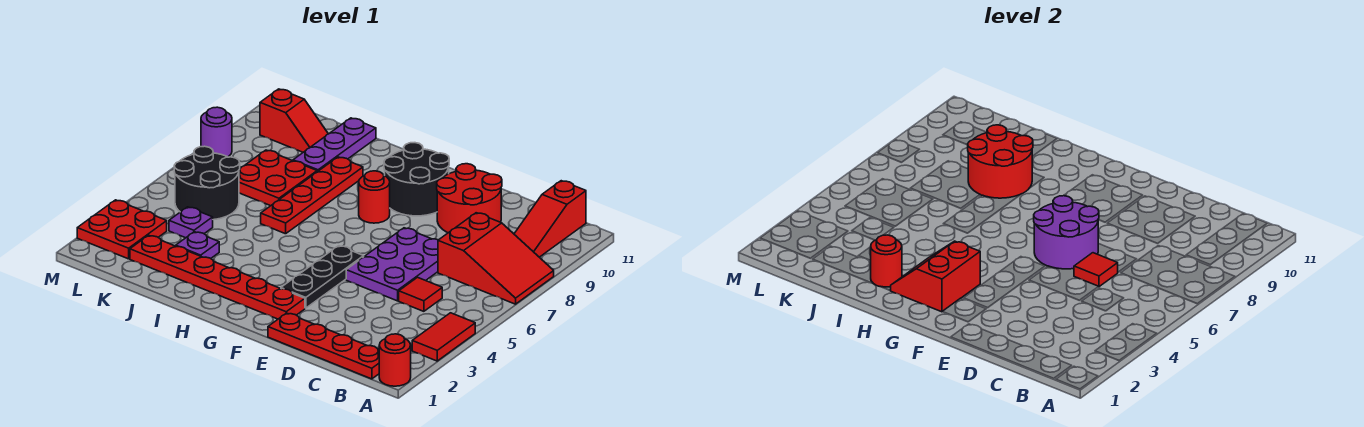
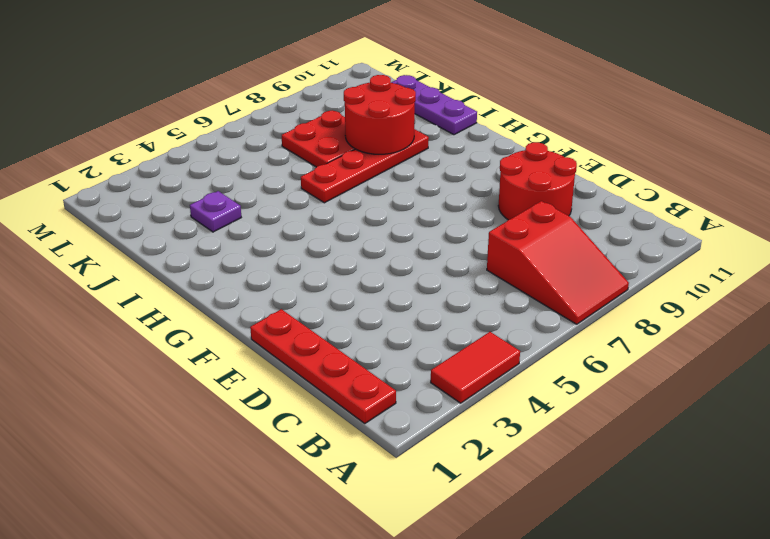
purple 1x3 plate [391,75,477,135] -> purple 1x3 plate turned to [293,118,376,172]
none -> red 1x1 round brick [379,334,411,386]
none -> red 1x3 slope [514,181,586,257]
none -> red 1x1 tile [399,277,442,311]

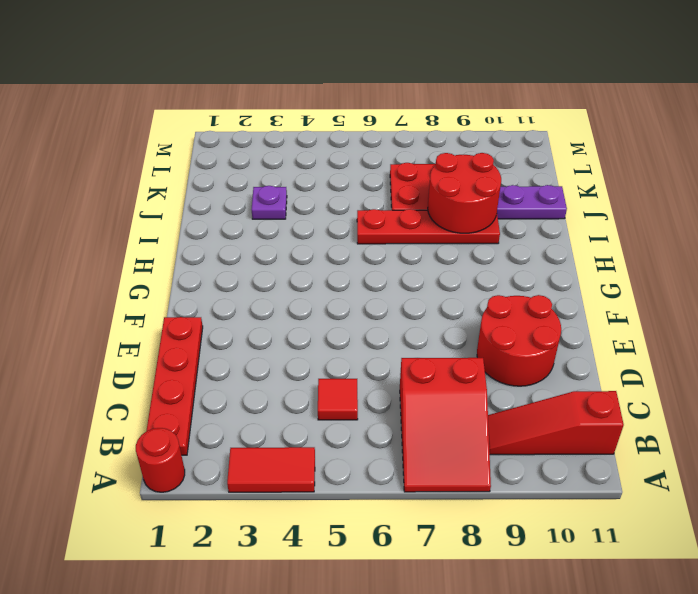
none -> purple 2x3 plate [346,228,438,301]
none -> red 1x6 plate [130,235,305,319]
none -> black 1x3 plate [281,246,364,308]

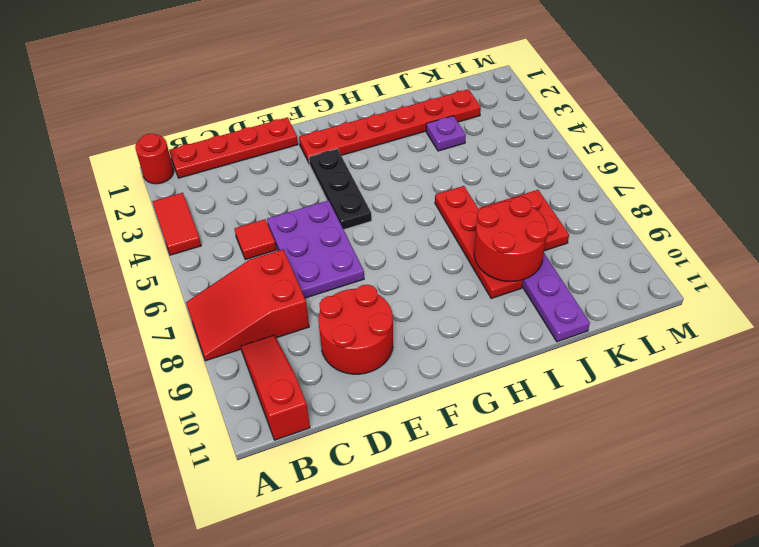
none -> black 2x2 round brick [384,143,449,216]
none -> red 1x1 round brick [359,171,390,223]
none -> purple 1x1 plate [169,207,213,238]

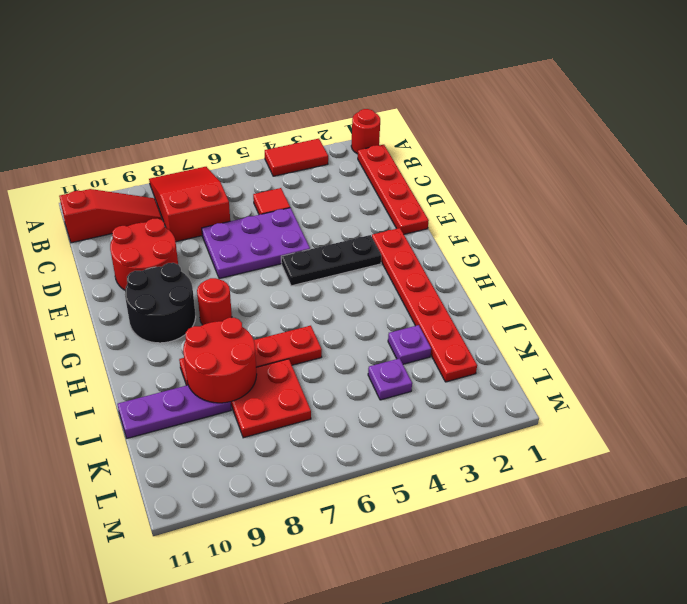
none -> black 2x2 round brick [174,146,240,220]
none -> red 1x2 slope [260,89,328,152]
none -> red 2x2 plate [77,200,167,259]

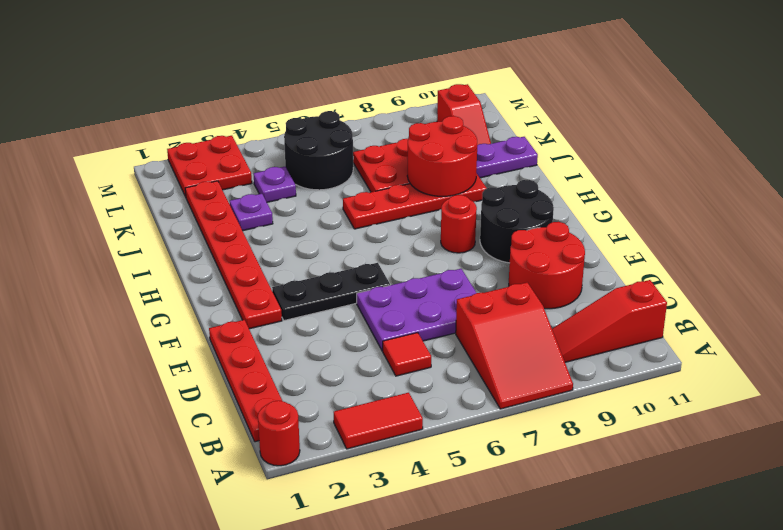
none -> purple 1x1 round brick [201,107,232,157]
none -> red 1x1 tile [1074,253,1118,287]
none -> purple 2x2 round brick [1034,196,1099,269]

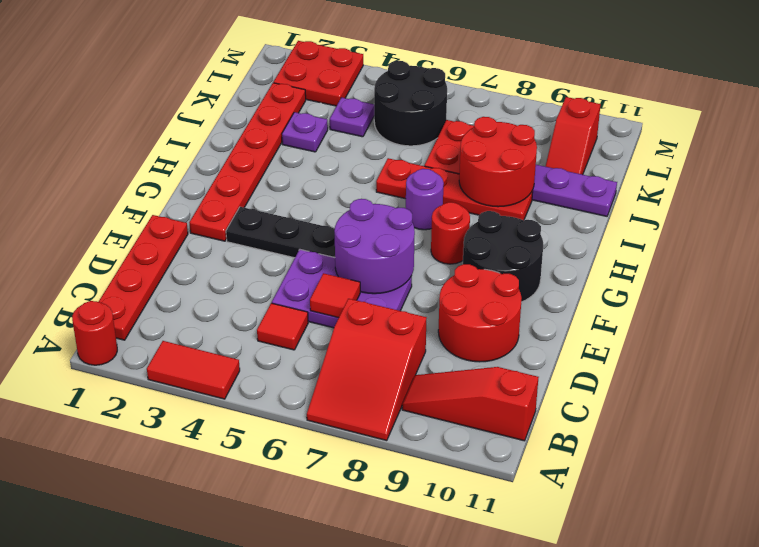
purple 1x1 round brick [406,169,444,230] -> purple 1x1 round brick moved to [201,107,232,157]
none -> red 2x2 slope [891,241,980,312]
none -> red 1x1 round brick [870,235,902,287]

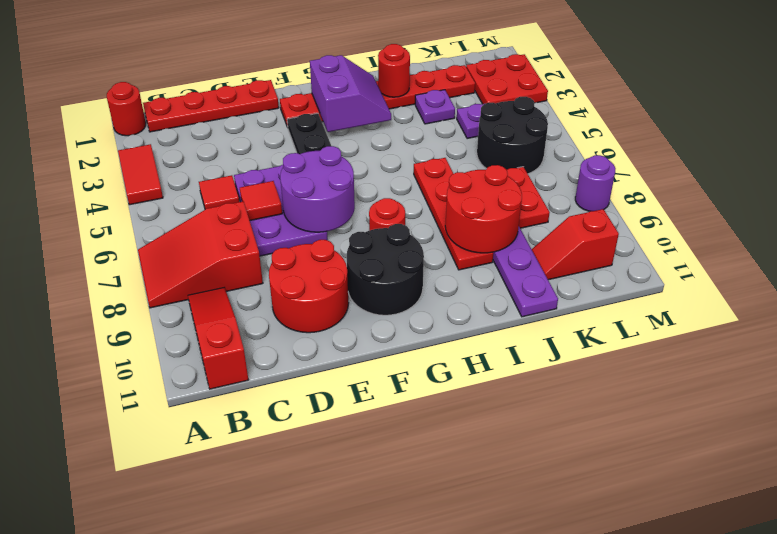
purple 2x2 slope [310,55,391,132] -> red 2x2 slope [891,241,980,312]

